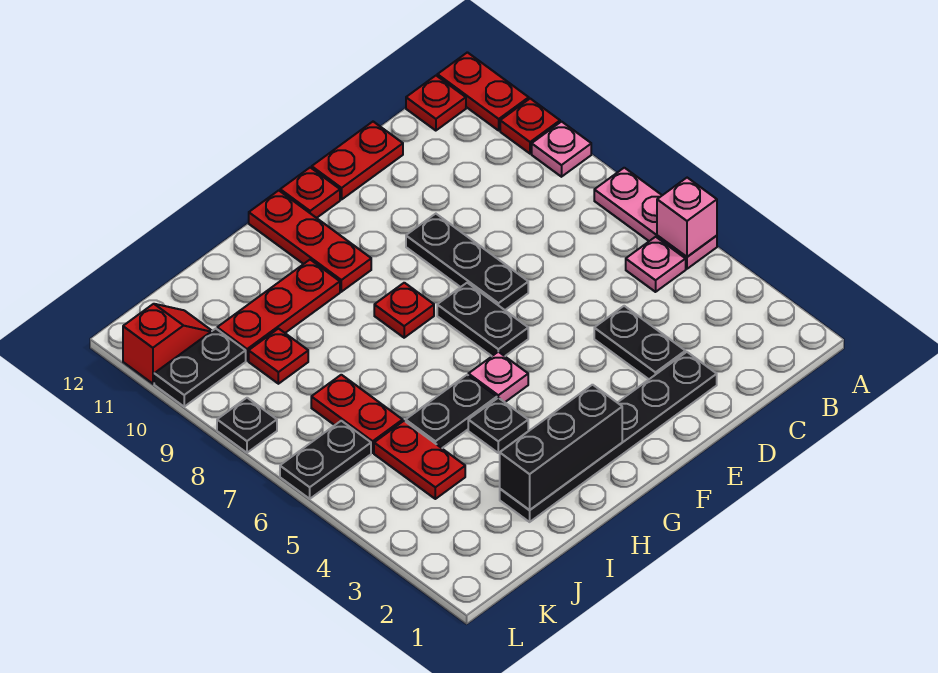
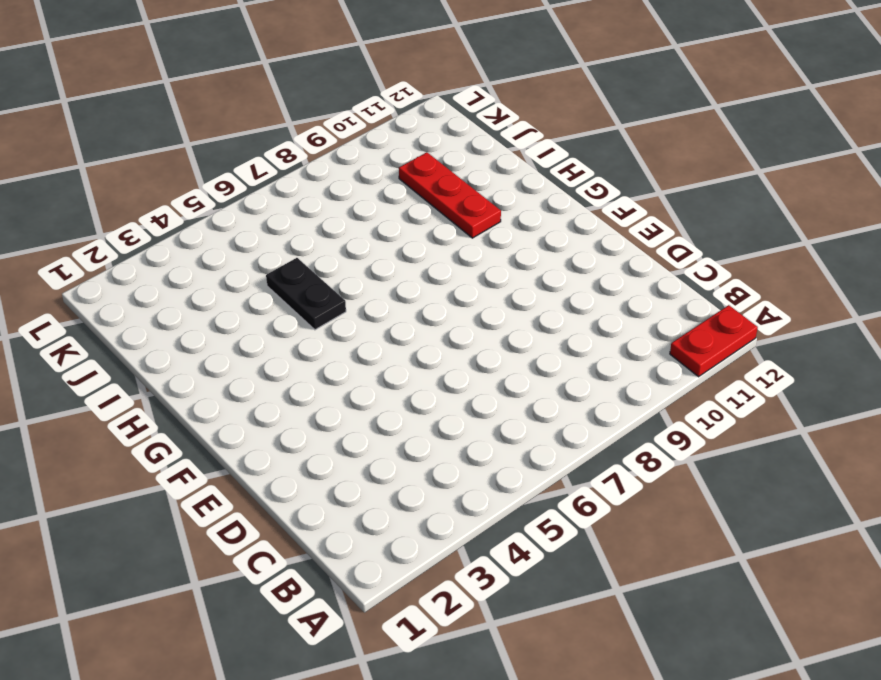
none -> pink 1x3 plate [594,168,717,269]
none -> pink 1x1 plate [532,122,591,177]
none -> red 1x1 plate [500,99,560,154]

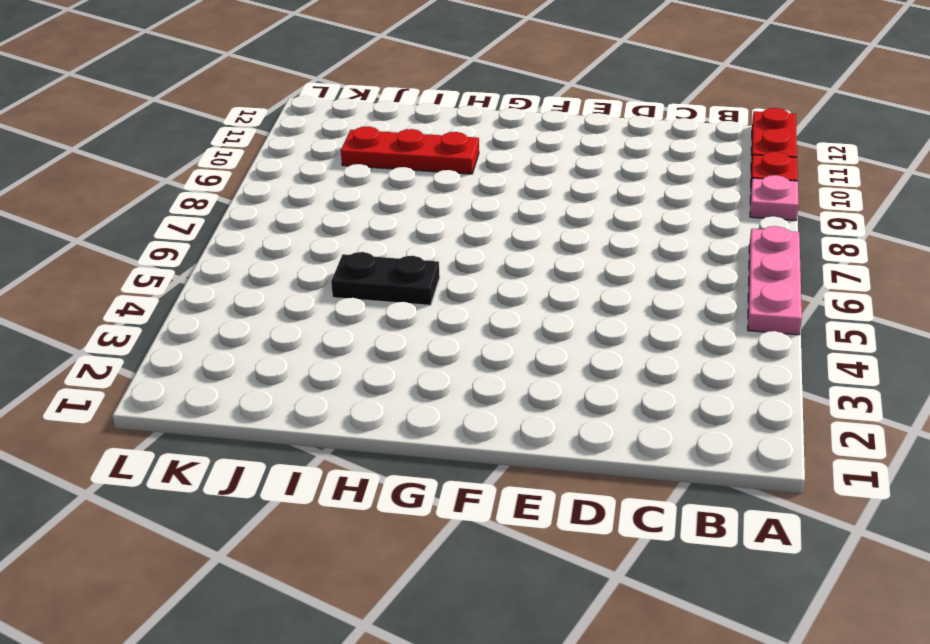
none -> pink 1x1 plate [626,237,686,292]
none -> red 1x1 plate [406,76,466,131]
none -> black 1x6 plate [500,352,717,522]

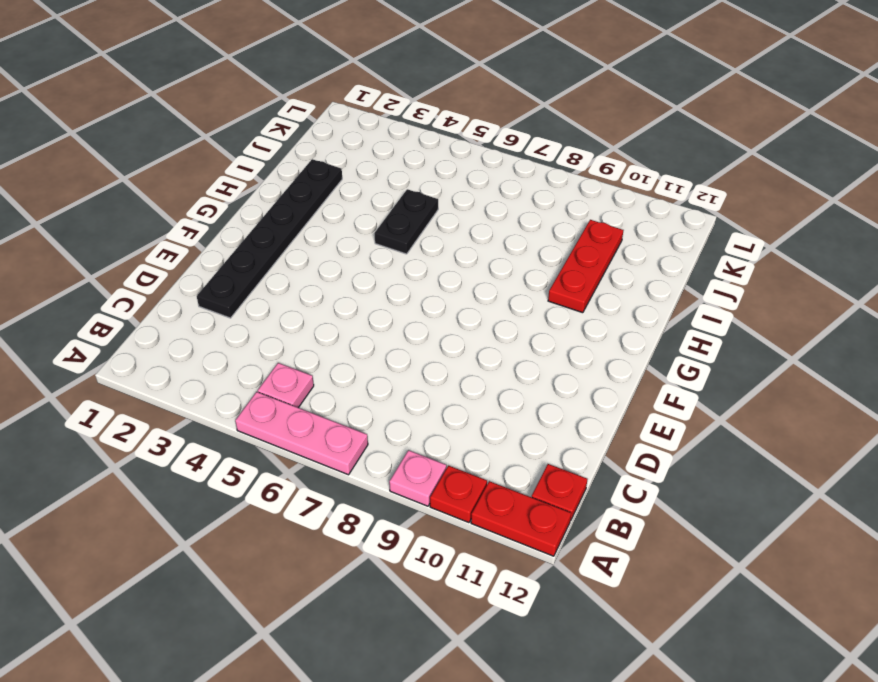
none -> black 1x2 plate [594,306,685,379]
none -> red 1x2 plate [312,122,403,200]
none -> black 1x3 plate [406,214,528,310]

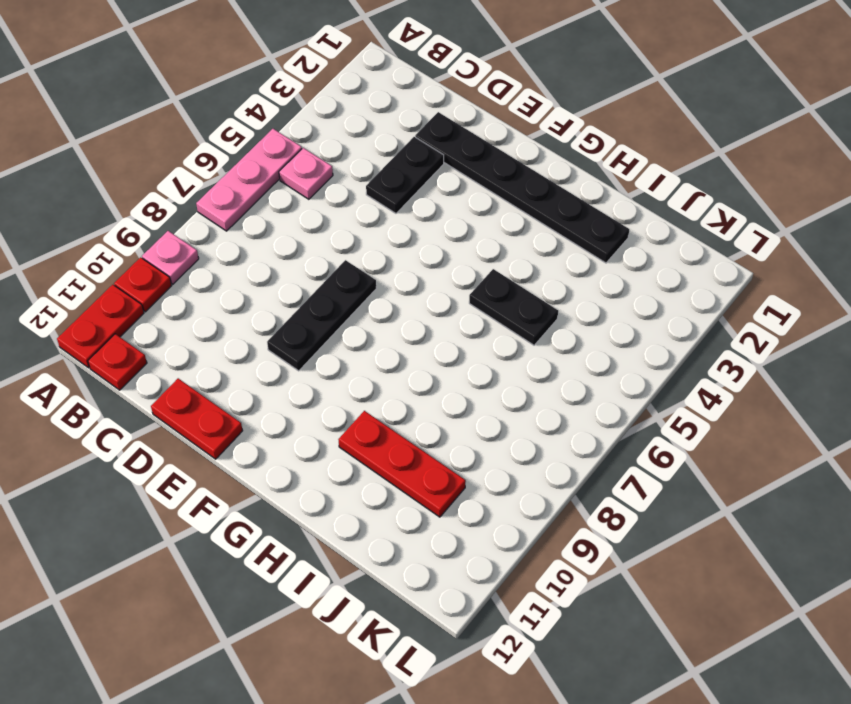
none -> black 1x2 plate [437,283,528,356]
none -> red 1x1 plate [280,167,340,218]
none -> pink 1x1 plate [468,352,528,402]

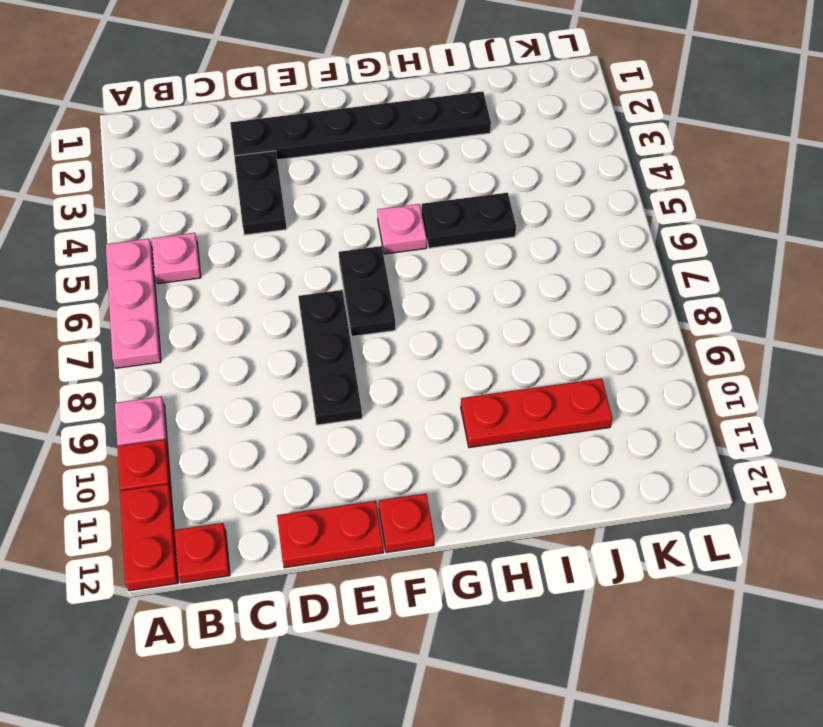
none -> red 1x1 plate [374,283,434,338]
none -> red 1x3 plate [249,190,371,292]
none -> black 1x1 plate [468,398,528,453]

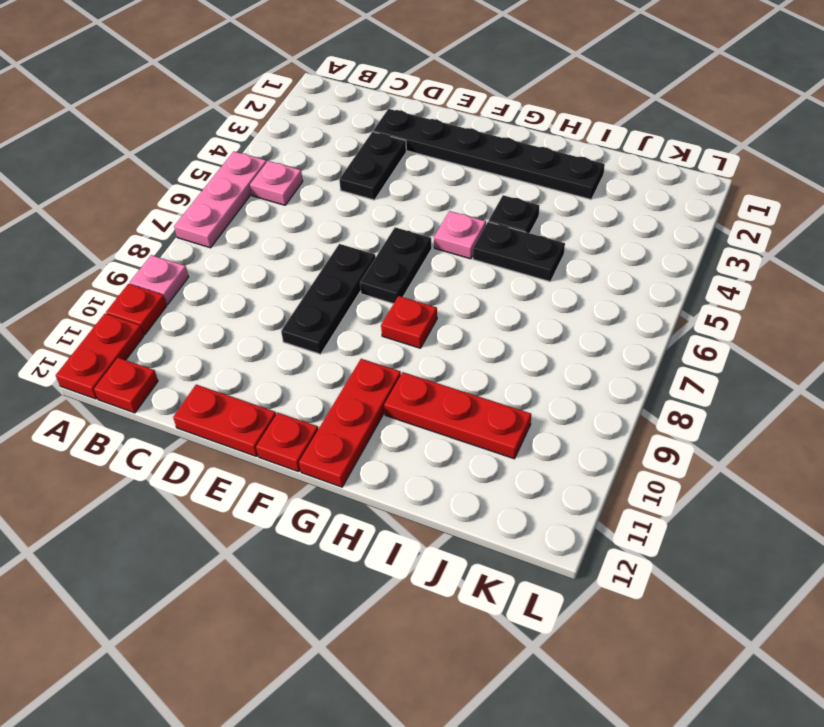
none -> red 1x2 plate [374,421,465,499]
none -> red 1x2 plate [311,375,403,453]
none -> red 1x1 plate [249,329,308,384]

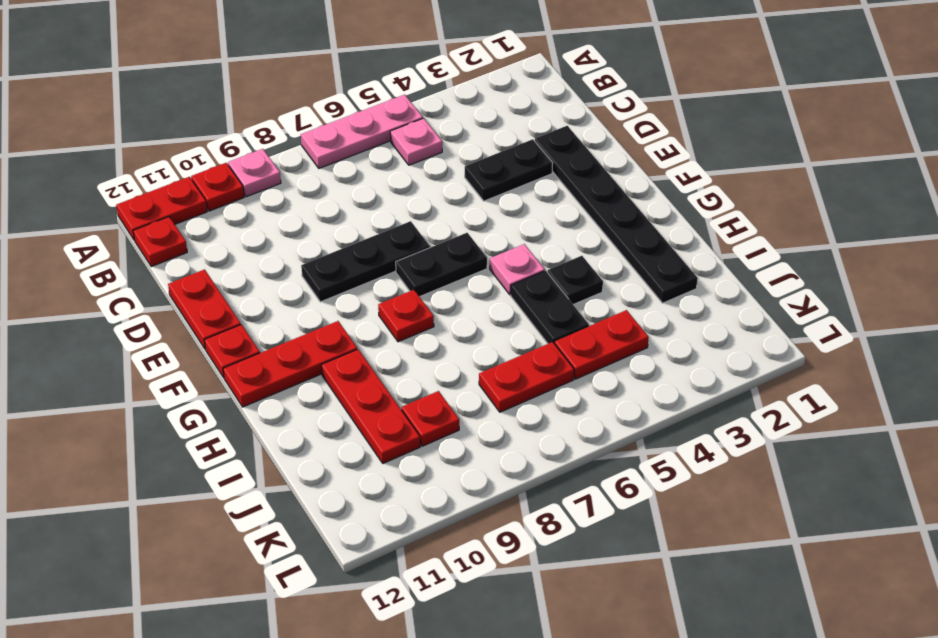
none -> black 1x2 plate [280,421,371,499]
none -> black 1x2 plate [154,329,246,407]
none -> red 1x2 slope [123,304,212,384]

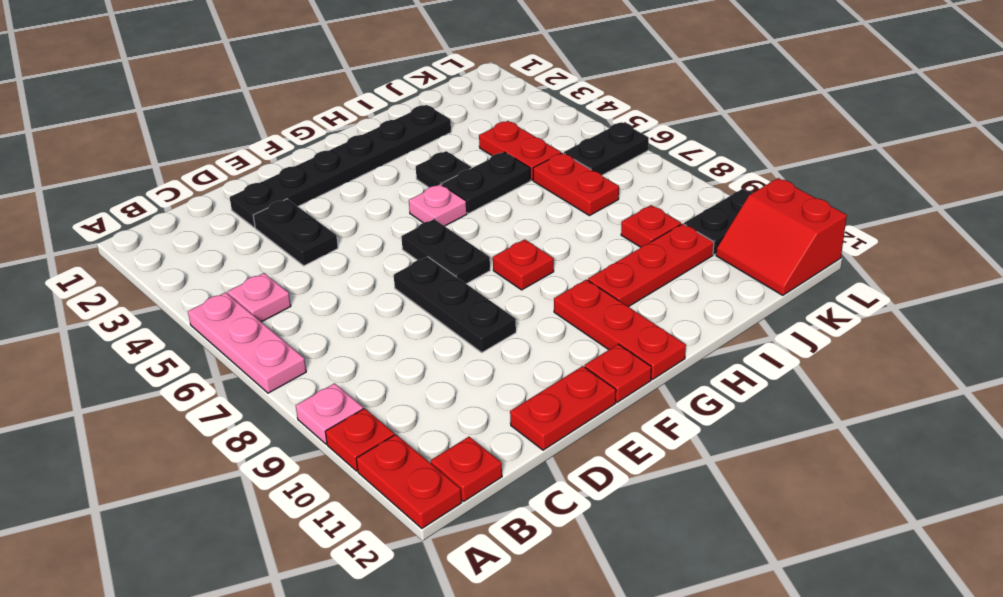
red 2x2 slope [716,178,847,295] -> red 1x2 slope [123,304,212,384]
none -> black 1x1 plate [217,398,277,453]
none -> pink 1x1 brick [657,178,717,257]
none -> black 1x3 brick [500,385,622,510]

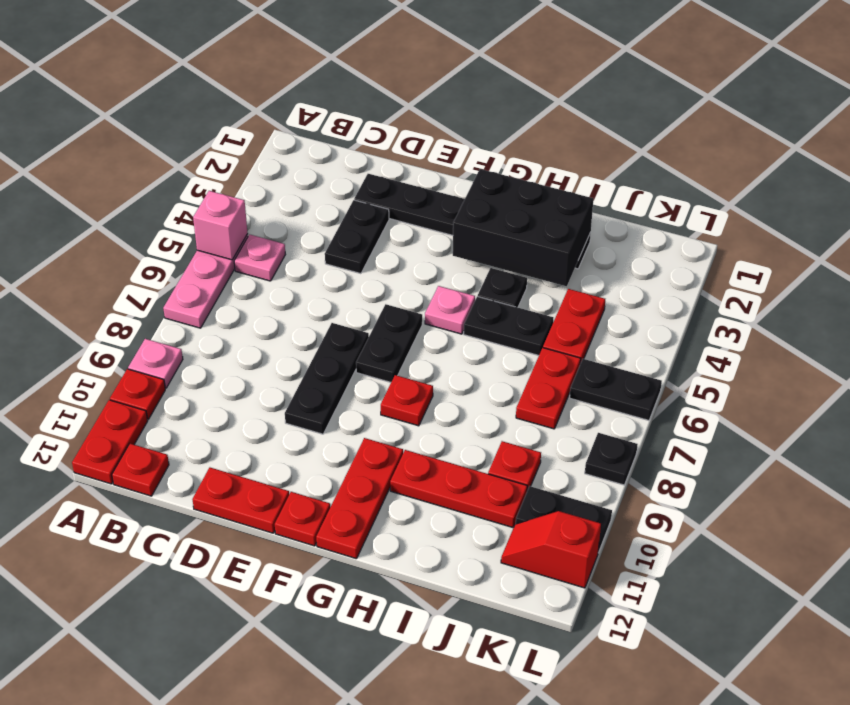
black 2x3 brick [453,169,593,286] -> black 1x3 brick [500,385,622,510]

